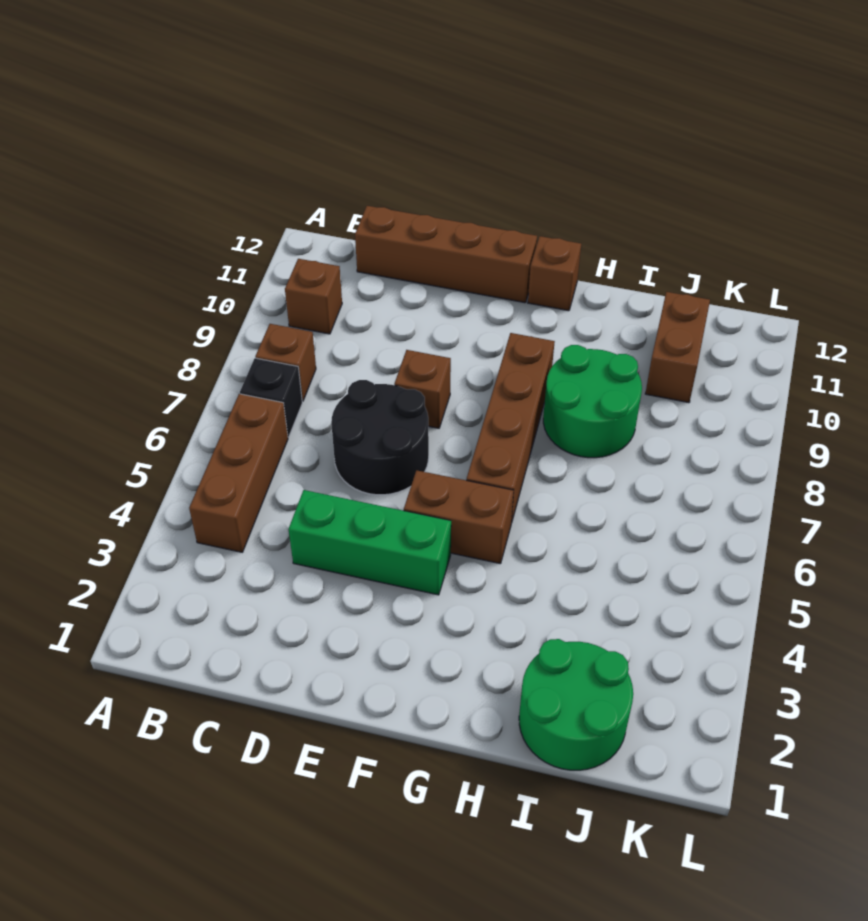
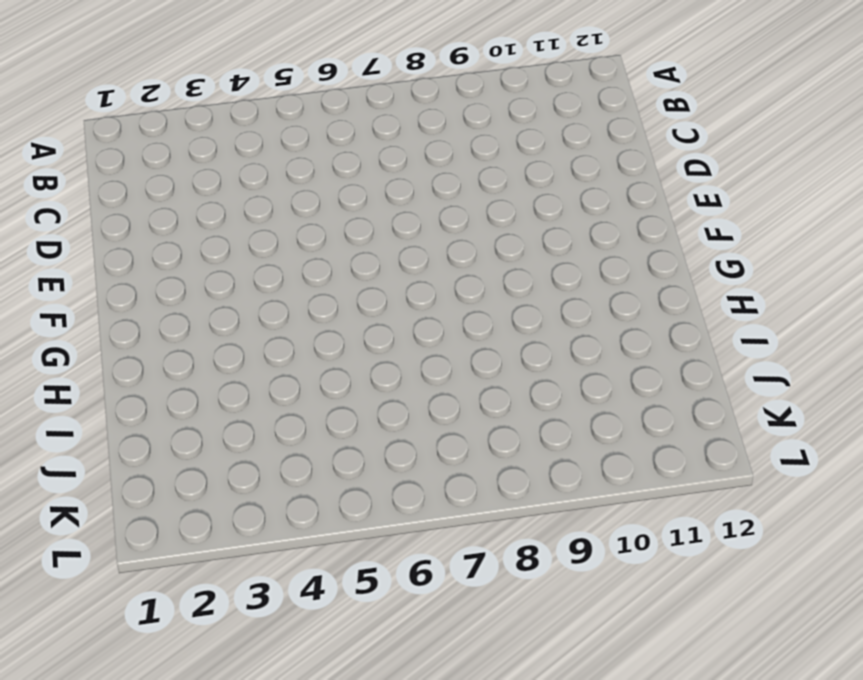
none -> brown 1x3 brick [189,394,288,552]
none -> black 1x1 brick [240,358,302,437]
none -> brown 1x1 brick [255,324,316,401]

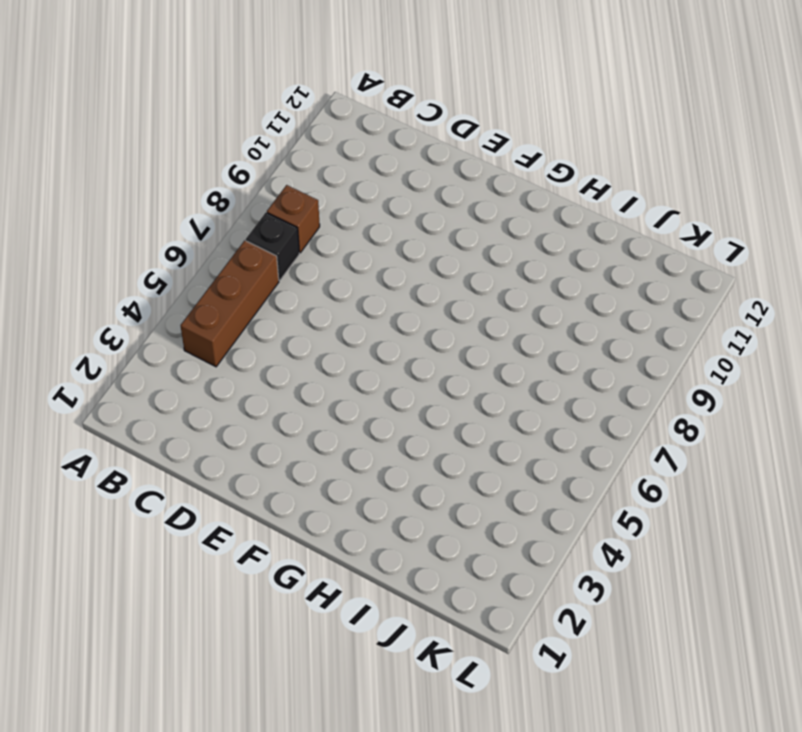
none -> brown 1x1 brick [285,259,342,334]
none -> brown 1x4 brick [355,206,537,303]
none -> green 1x3 brick [289,490,451,595]

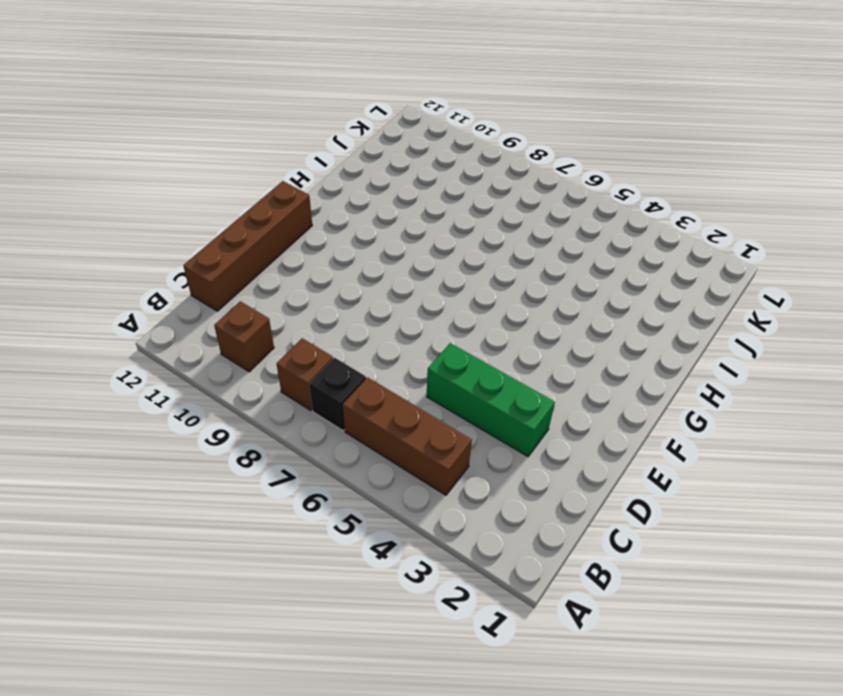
green 1x3 brick [427,343,555,456] -> green 1x3 brick turned to [289,490,451,595]
none -> black 2x2 round brick [331,380,429,495]
none -> brown 1x1 brick [394,350,451,428]
none -> brown 1x2 brick [404,470,514,564]

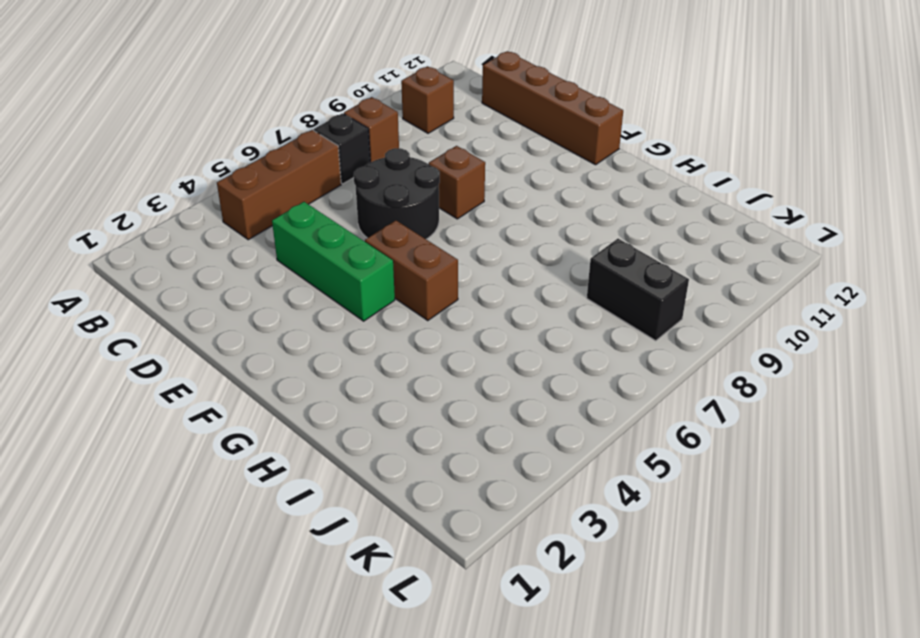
black 1x2 brick [587,239,689,341] -> none
none -> brown 1x4 brick [467,333,555,523]
none -> brown 1x1 brick [528,236,581,311]
none -> green 2x2 round brick [543,345,642,458]

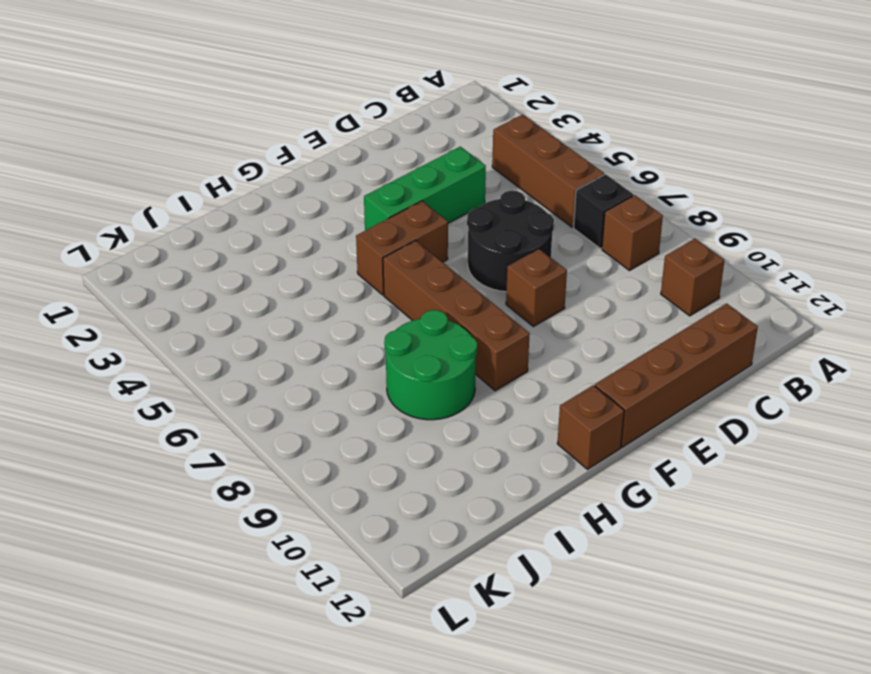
none -> green 2x2 round brick [519,639,633,770]
none -> brown 1x2 brick [645,292,710,403]

